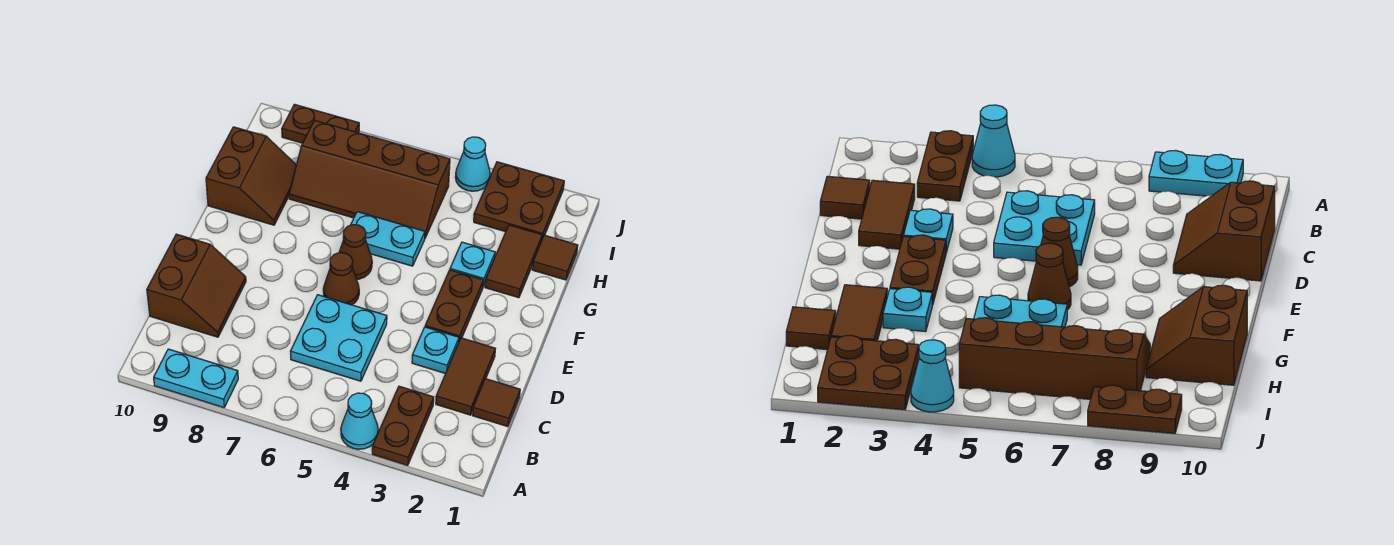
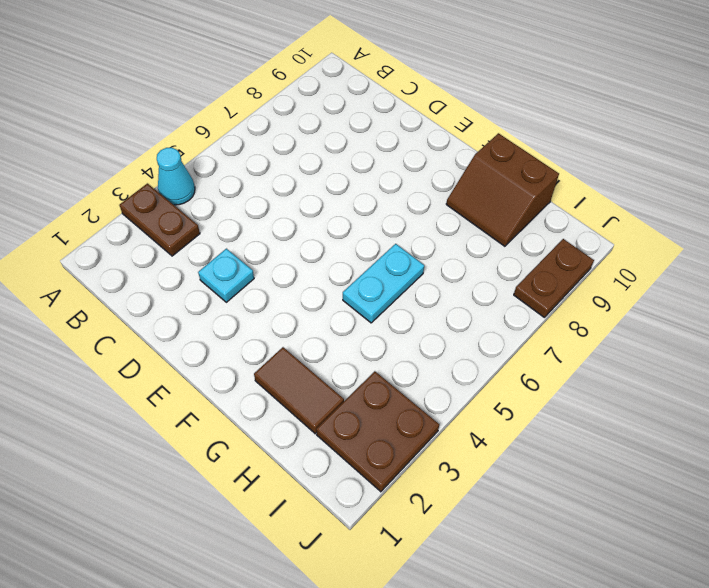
none -> cyan 1x2 plate [154,349,238,408]
none -> brown 1x1 tile [473,379,520,427]
none -> brown 1x2 tile [436,338,495,415]

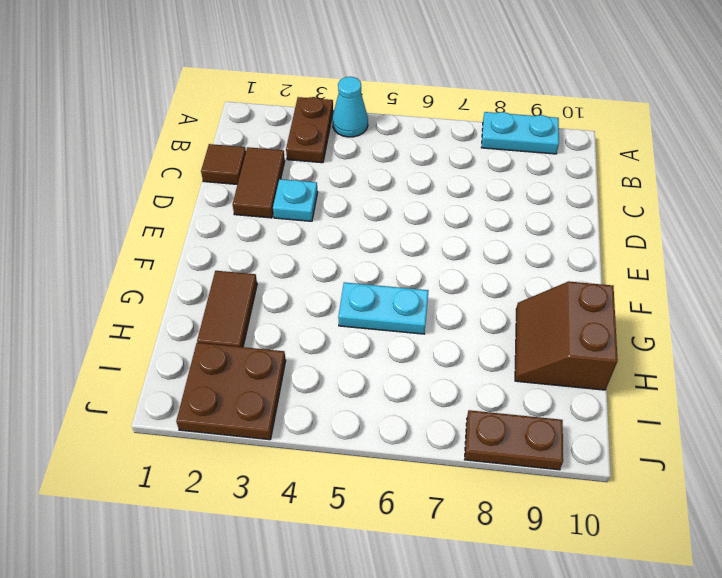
none -> cyan 2x2 plate [291,295,387,381]
none -> brown 2x2 slope [147,234,246,337]
none -> brown 1x2 plate [425,270,483,341]

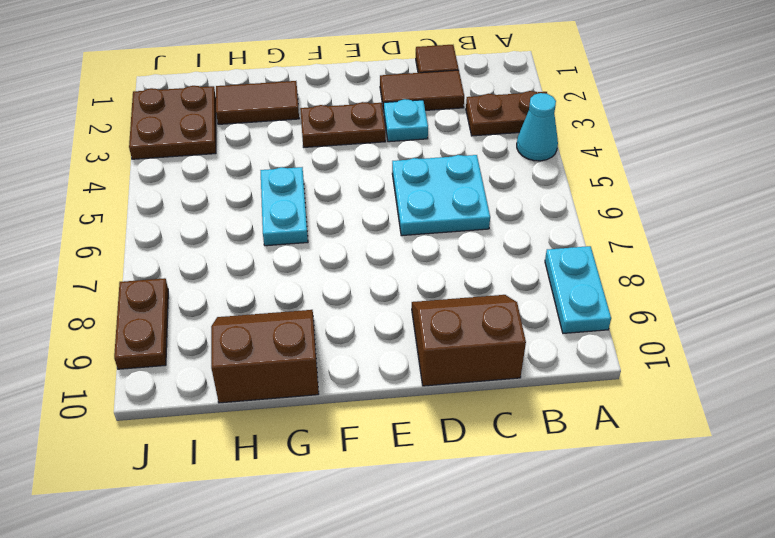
none -> brown 1x1 cone [323,253,359,305]
none -> brown 1x1 cone [339,225,372,279]
none -> cyan 1x1 plate [450,242,495,287]

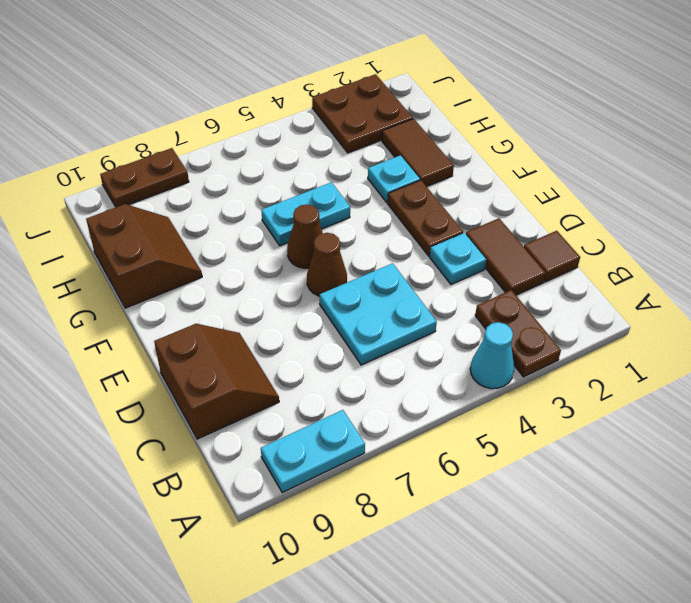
none -> brown 1x1 tile [532,235,578,280]
none -> brown 2x4 slope [289,120,450,238]
none -> cyan 1x1 cone [455,137,490,191]

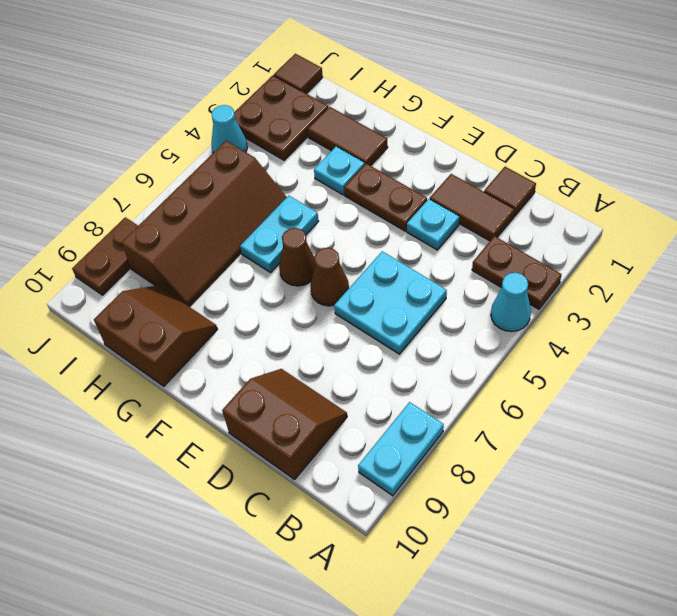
brown 1x1 tile [274,54,323,94] -> brown 1x1 tile moved to [532,235,578,280]

